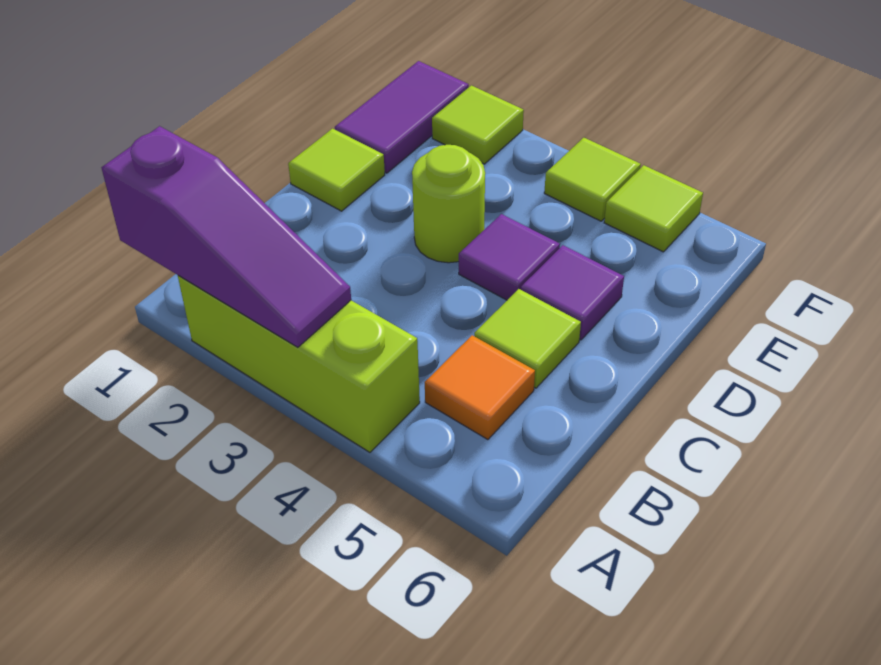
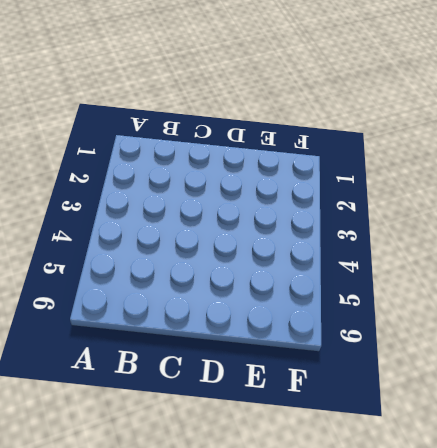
none -> lime 1x3 brick [178,275,420,452]
none -> orange 1x1 tile [425,335,535,440]
none -> lime 1x1 tile [474,289,581,388]

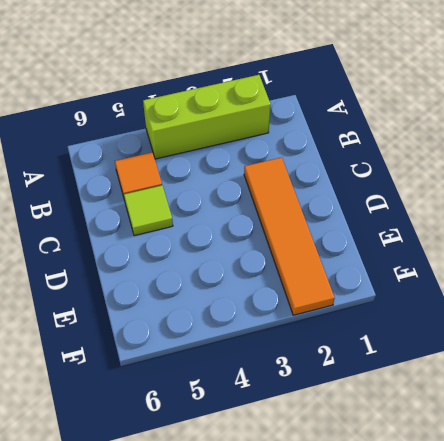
orange 1x4 tile [244,157,335,315] -> lime 1x1 tile [432,85,524,164]
none -> lime 1x1 tile [288,129,385,211]
none -> lime 1x1 round brick [412,145,485,263]
none -> purple 1x1 tile [459,214,560,300]

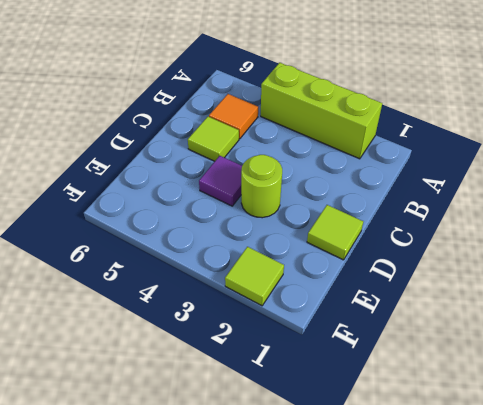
none -> purple 1x1 tile [521,245,624,340]
none -> purple 1x2 tile [335,61,469,173]
none -> lime 1x1 tile [544,138,641,221]

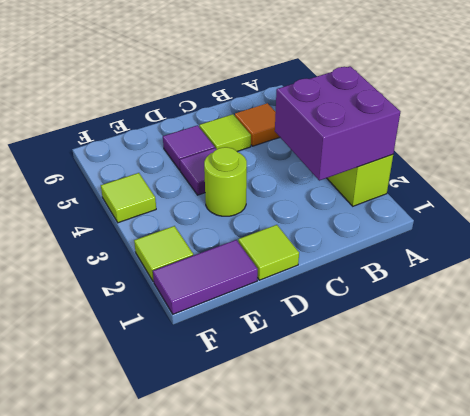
purple 2x2 brick [275,66,400,181] -> purple 1x3 slope [102,126,351,347]
none -> lime 1x1 tile [604,165,703,252]

